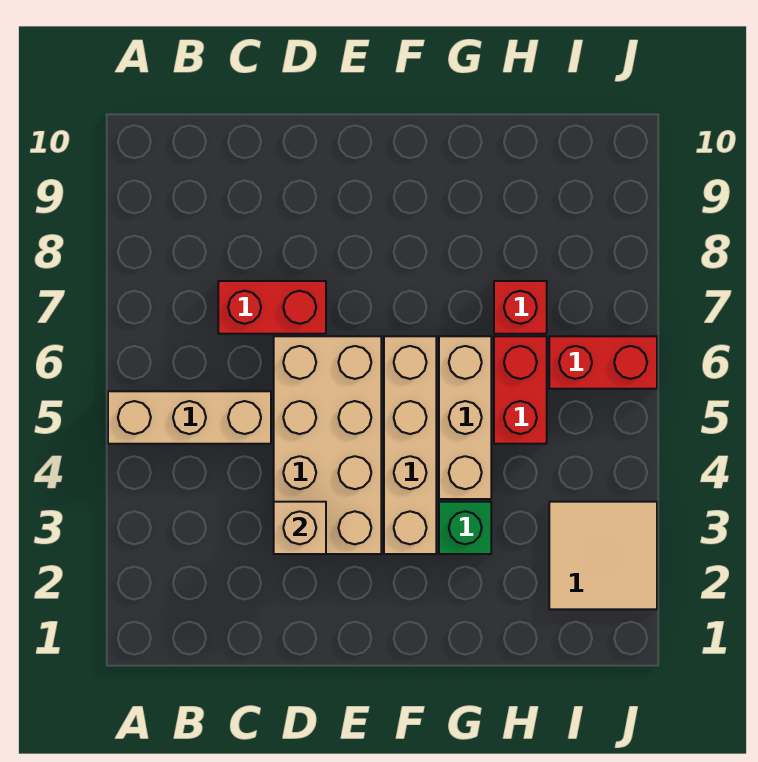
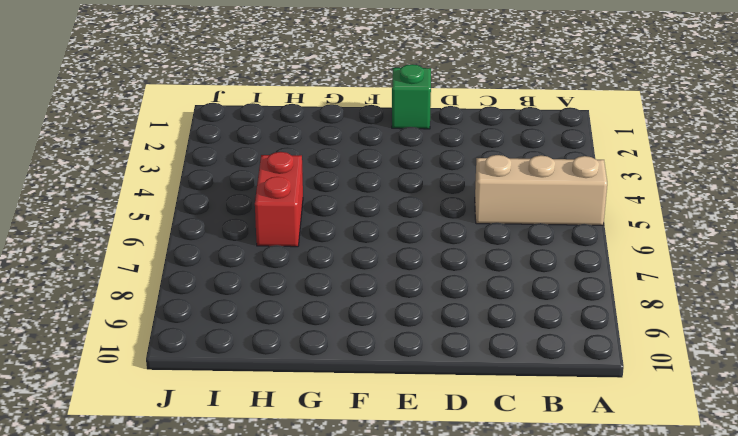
green 1x1 brick [392,64,431,129] -> green 1x1 brick moved to [439,502,491,554]
none -> red 1x2 brick [218,281,326,334]
none -> tan 2x4 brick [274,336,381,554]

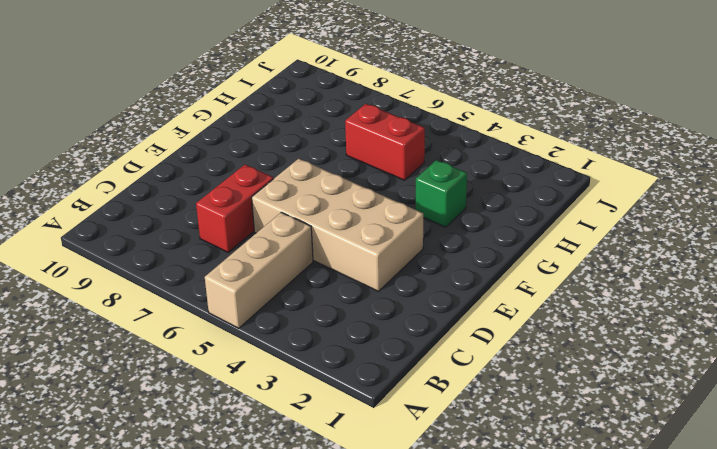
none -> tan 1x4 brick [384,336,436,554]
none -> tan 1x3 brick [439,336,491,499]

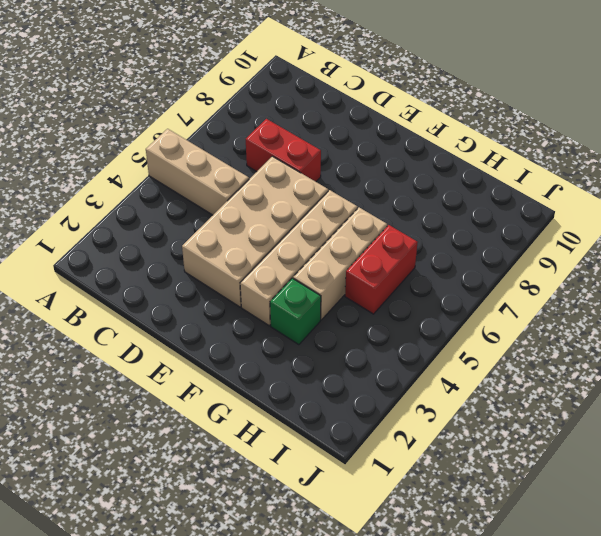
none -> red 1x1 brick [494,281,547,334]
none -> tan 2x2 tile [549,502,657,609]

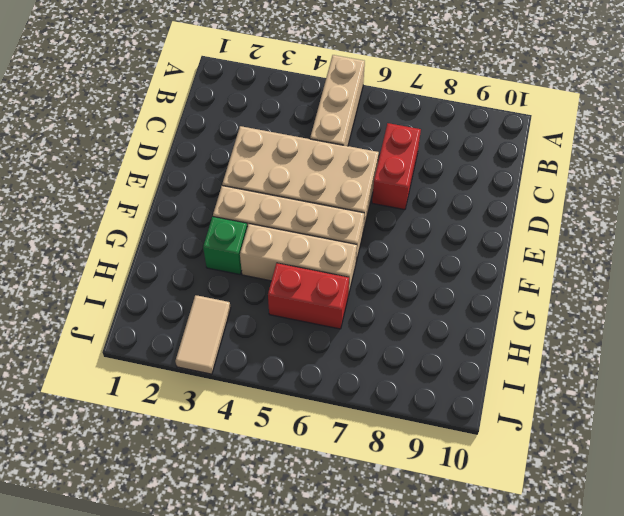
tan 1x2 tile [175,295,231,374] -> tan 2x2 tile [549,502,657,609]
none -> red 1x1 brick [494,281,547,334]
none -> red 1x2 brick [549,336,657,389]

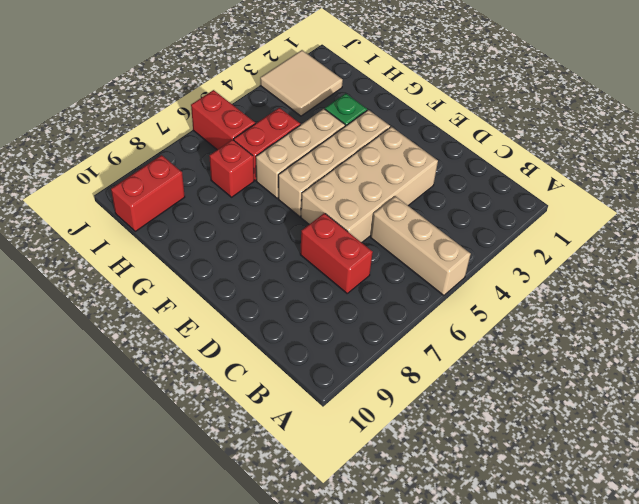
red 1x2 brick [111,155,185,231] -> none
none -> tan 1x1 brick [274,502,326,554]

